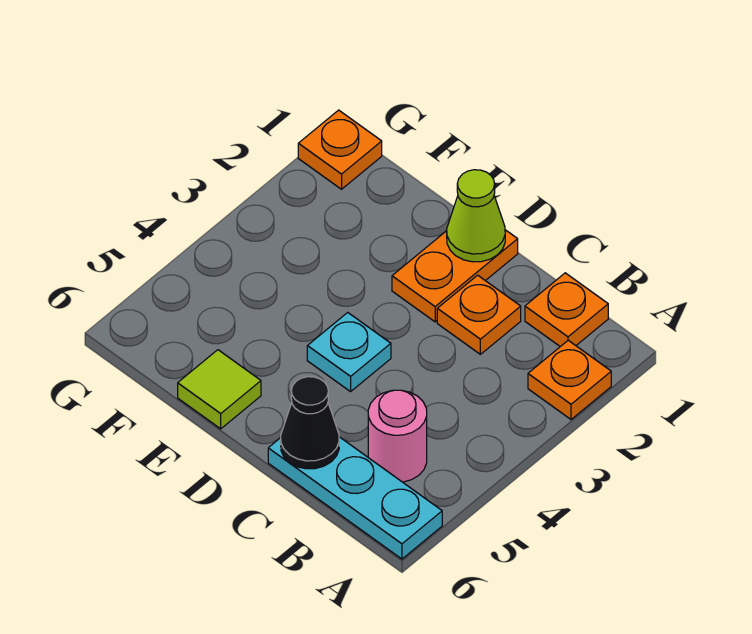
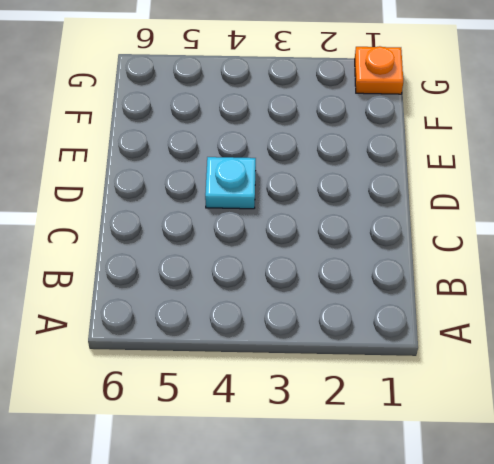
none -> orange 1x1 plate [528,340,611,419]
none -> cyan 1x3 plate [268,437,442,559]

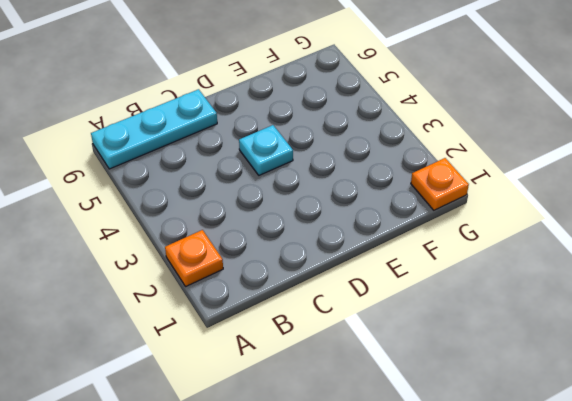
none -> orange 1x1 plate [525,273,608,347]
none -> pink 1x1 round brick [368,390,427,482]

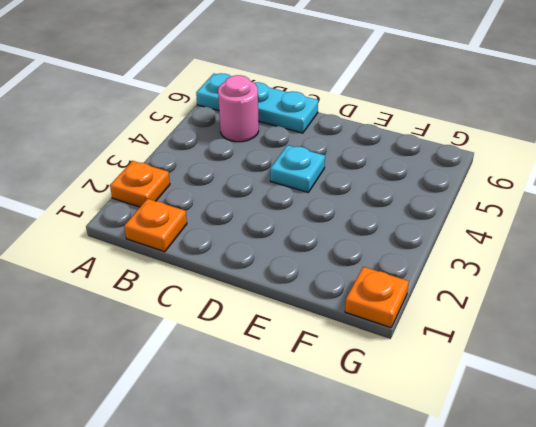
none -> orange 1x1 plate [437,275,521,354]
none -> orange 1x2 plate [392,230,518,322]

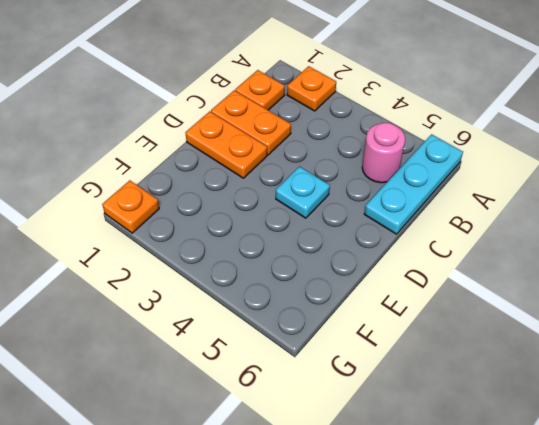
orange 1x2 plate [211,90,291,155] -> orange 1x1 plate [437,275,521,354]
none -> lime 1x1 tile [178,350,261,429]
none -> black 1x1 cone [281,377,339,469]

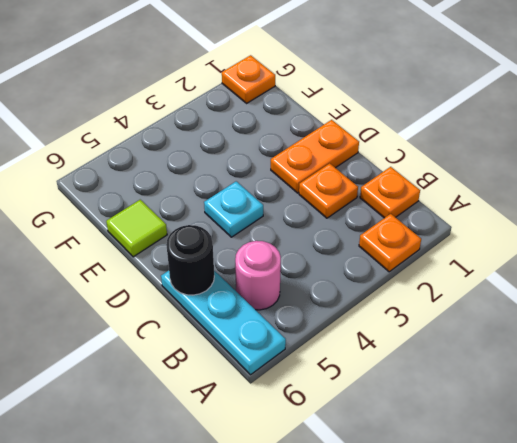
black 1x1 round brick [166,225,214,295] -> black 1x1 cone [281,377,339,469]
none -> lime 1x1 cone [447,170,505,262]

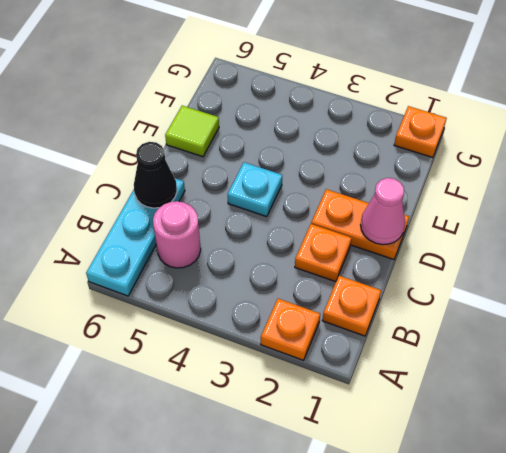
pink 1x1 cone [361,178,405,245] -> lime 1x1 cone [447,170,505,262]

